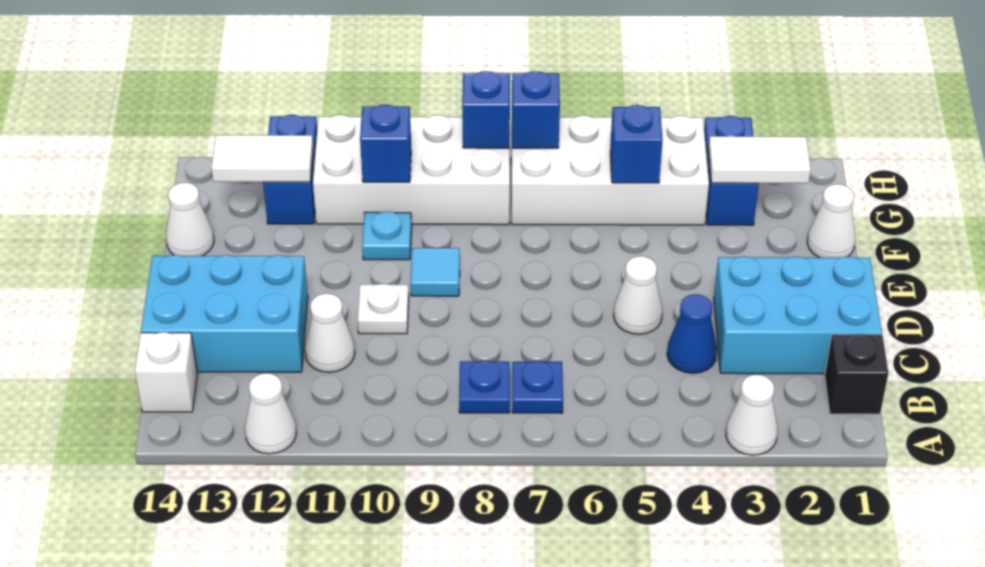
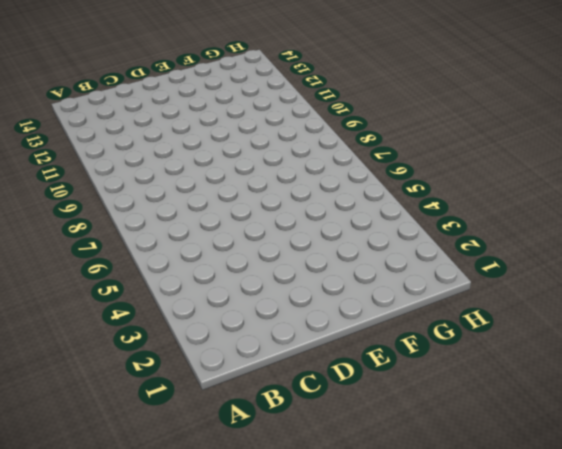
none -> white 1x1 cone [726,374,778,455]
none -> white 1x1 cone [245,373,296,454]
none -> black 1x1 brick [825,334,888,414]

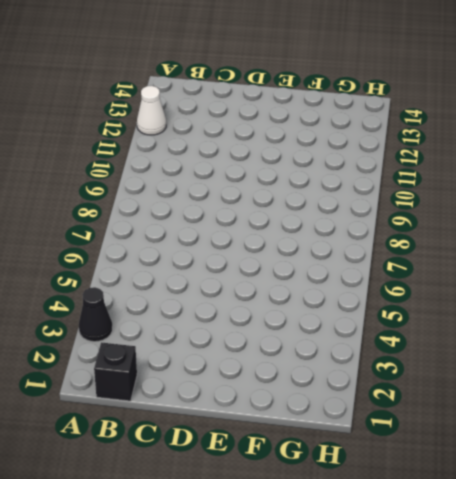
black 1x1 cone [79,287,112,342] -> white 1x1 cone [726,374,778,455]
none -> blue 1x1 plate [512,361,563,413]
none -> blue 1x1 plate [459,361,510,413]
none -> white 1x1 brick [135,332,197,412]

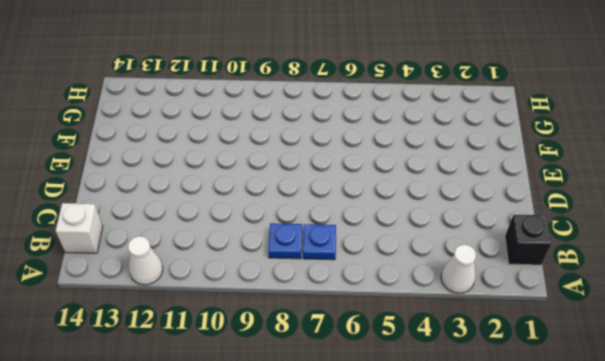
none -> cyan 2x3 brick [714,256,882,374]
none -> blue 1x1 cone [667,294,717,373]
none -> white 1x1 cone [305,293,355,372]

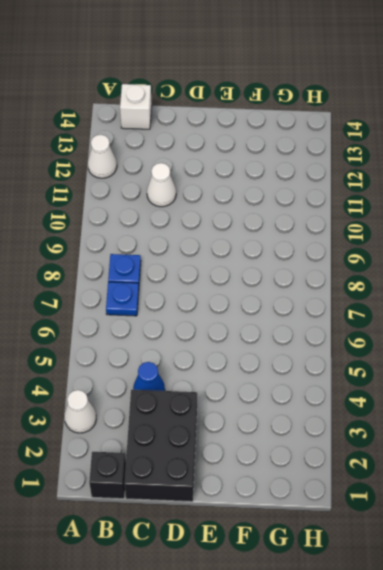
black 2x3 brick [124,390,197,502] -> cyan 2x3 brick [714,256,882,374]
none -> cyan 2x3 brick [141,255,308,372]
none -> white 1x1 cone [614,256,663,334]
none -> white 1x1 plate [358,284,409,334]

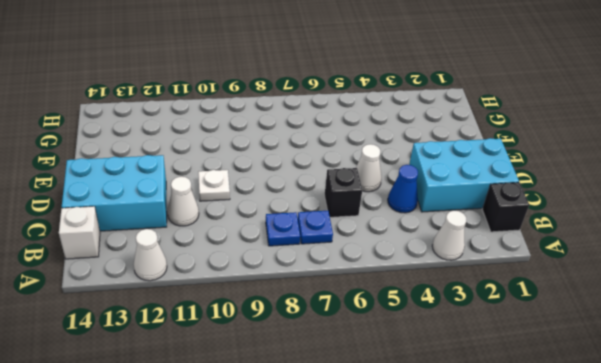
black 1x1 brick [325,168,362,217] -> none
none -> cyan 1x1 tile [411,248,460,296]
none -> white 1x1 cone [807,184,855,258]
none -> cyan 1x1 plate [362,211,412,260]

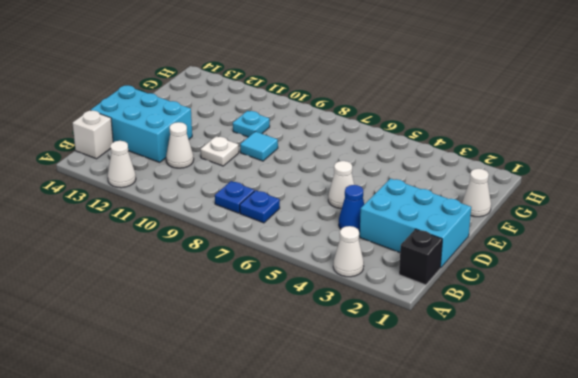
none -> white 1x1 cone [166,182,214,256]
none -> blue 1x2 brick [704,116,759,225]
none -> white 2x4 brick [511,115,709,225]

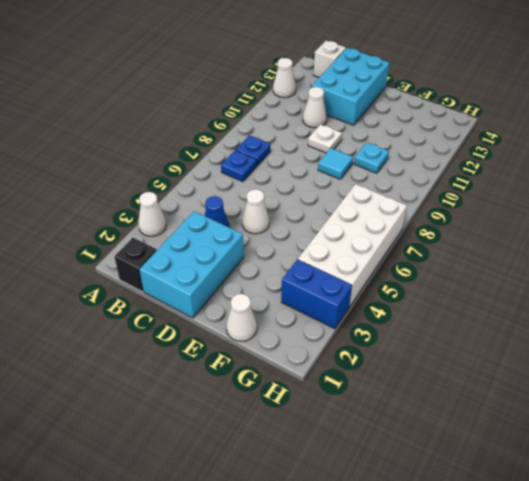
none -> white 1x1 cone [166,182,214,256]
none -> white 2x4 brick [313,115,510,225]
none -> blue 1x2 brick [263,115,317,224]

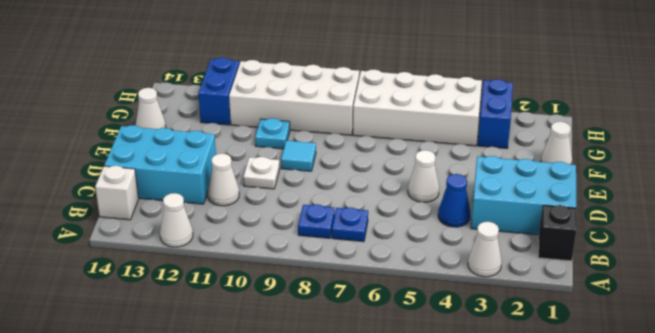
none -> white 1x2 tile [708,136,811,184]
none -> blue 1x1 brick [610,105,663,183]
none -> blue 1x1 brick [360,104,411,182]

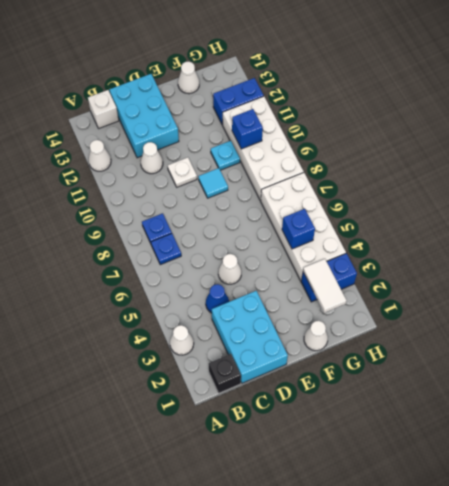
none -> white 1x2 tile [211,135,313,182]
none -> blue 1x1 brick [512,71,560,148]
none -> blue 1x1 brick [462,71,510,148]

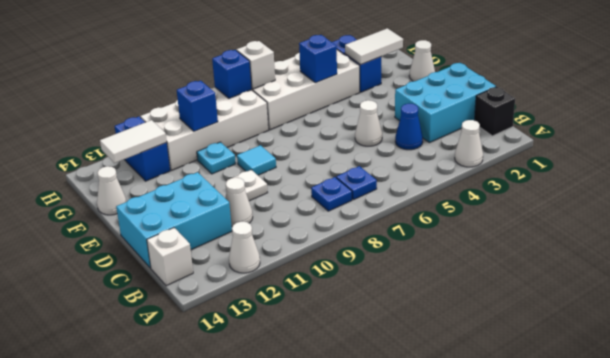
white 1x1 brick [237,41,275,89] -> blue 1x1 brick [512,71,560,148]

